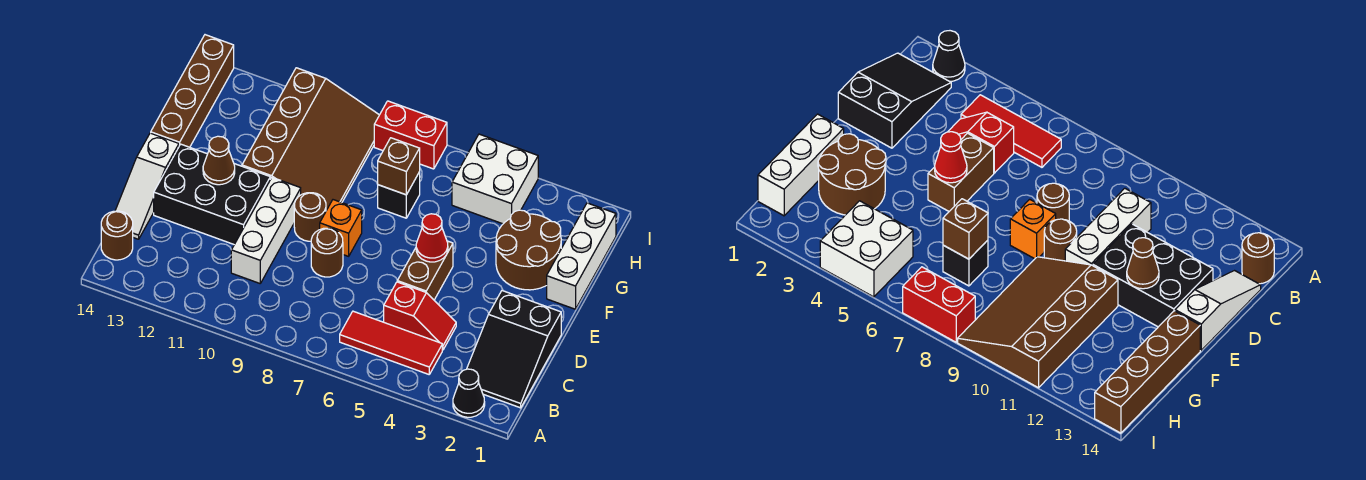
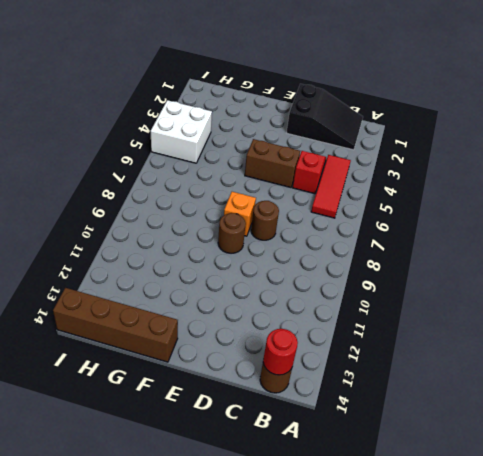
red 1x1 round brick [263,329,298,375] -> none
none -> black 1x1 cone [453,369,485,417]
none -> white 1x3 brick [231,177,301,283]
none -> white 1x3 slope [115,133,179,239]

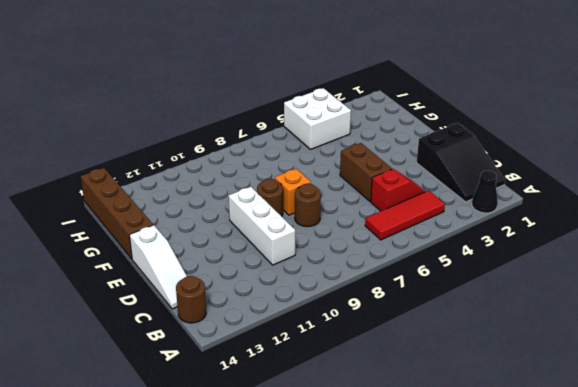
none -> black 2x3 brick [154,144,270,244]
none -> white 1x3 brick [547,203,616,309]
none -> brown 2x2 round brick [496,210,561,290]

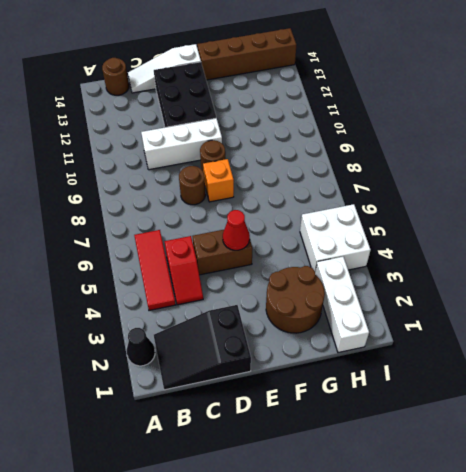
white 1x3 brick [315,257,369,353] -> white 1x3 brick turned to [547,203,616,309]
none -> brown 3x4 slope [242,68,379,211]
none -> black 1x1 brick [378,172,420,218]
none -> red 1x2 brick [374,101,447,169]

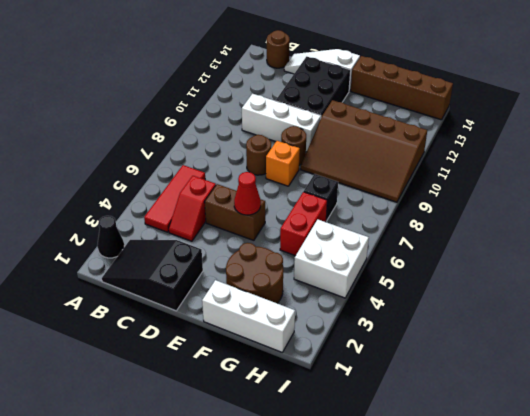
red 1x2 brick [280,192,327,256] -> red 1x2 brick moved to [374,101,447,169]
none -> brown 1x1 cone [203,136,235,185]
none -> brown 1x1 brick [378,138,420,195]

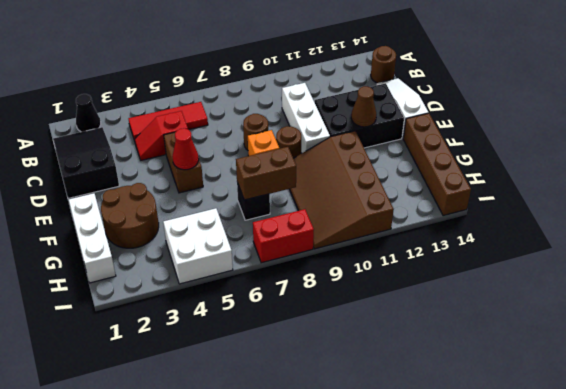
brown 1x2 brick [236,147,296,200] -> brown 1x1 brick [378,138,420,195]

